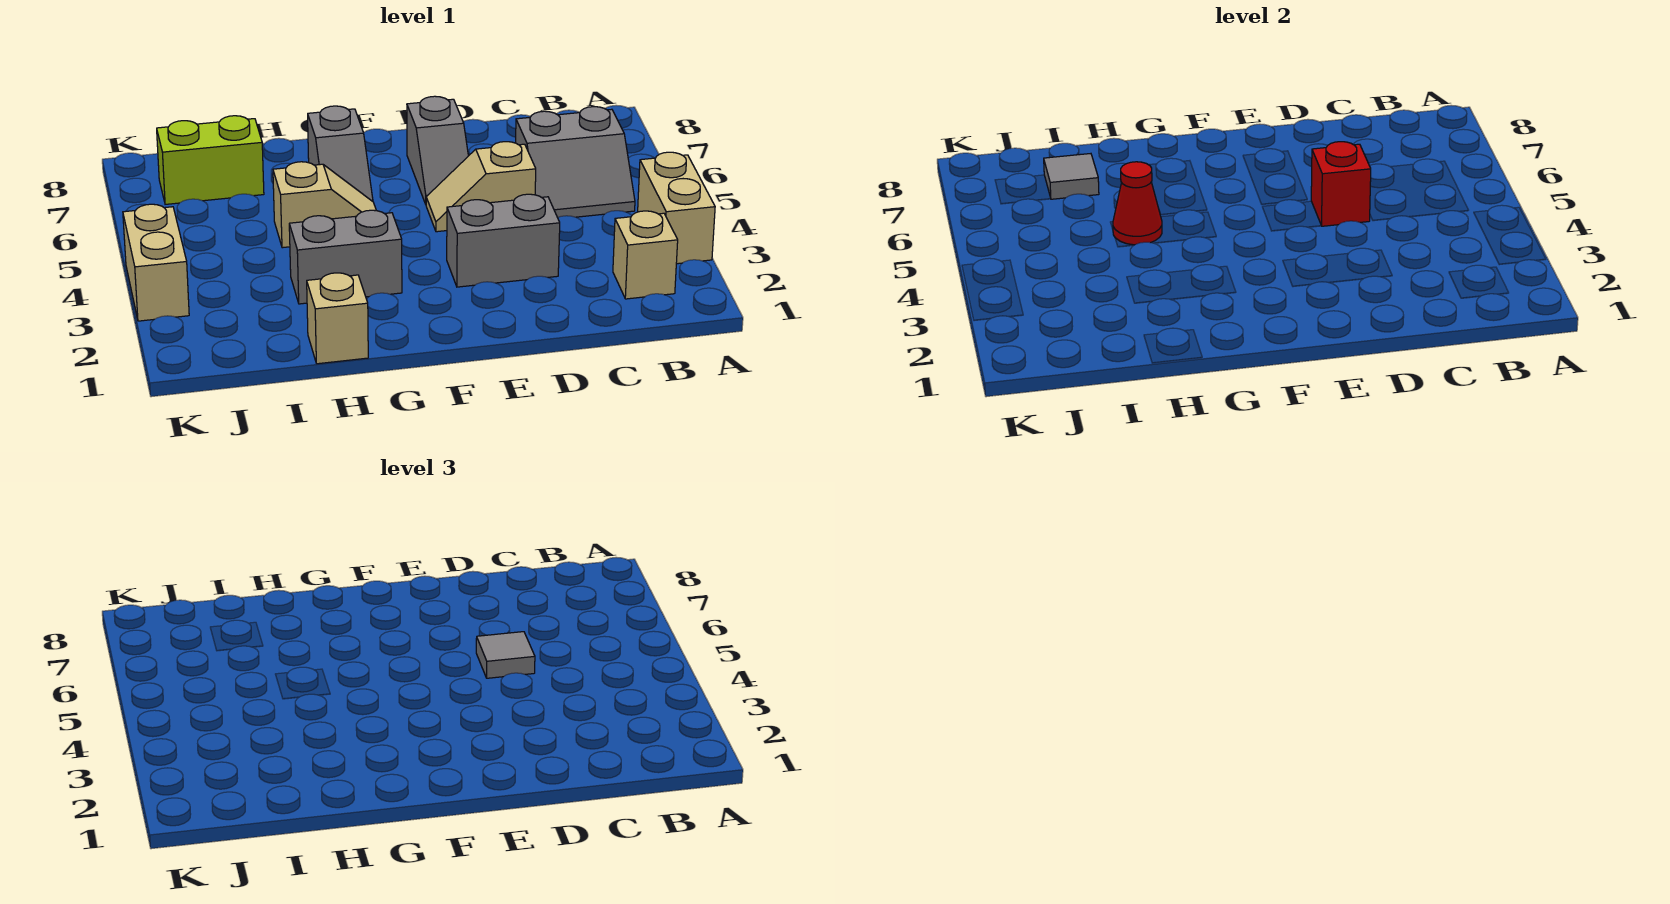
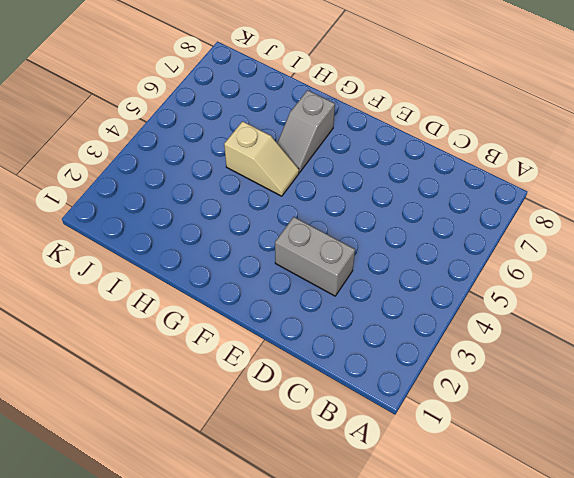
none -> tan 1x2 brick [638,152,715,264]
none -> tan 1x1 brick [613,211,678,299]
none -> grey 2x2 slope [516,107,635,217]

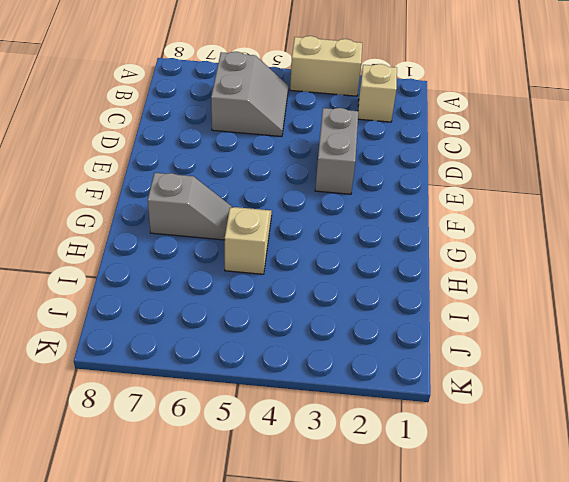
none -> tan 1x2 slope [426,142,536,232]
none -> grey 1x2 slope [407,96,468,204]
none -> grey 1x2 brick [289,210,402,304]

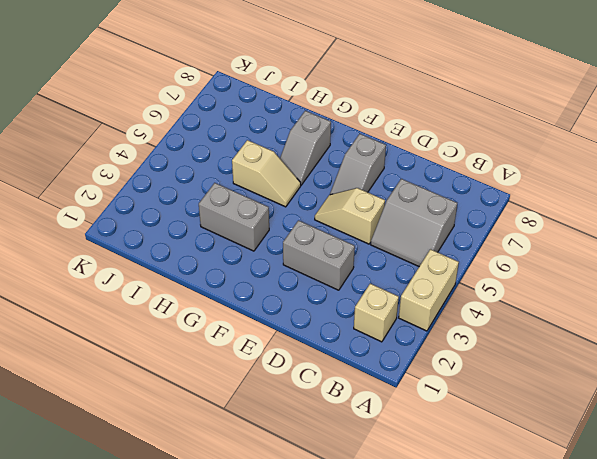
none -> tan 1x1 brick [307,273,368,364]
none -> lime 1x2 brick [157,116,264,204]
none -> tan 1x2 brick [123,204,189,321]

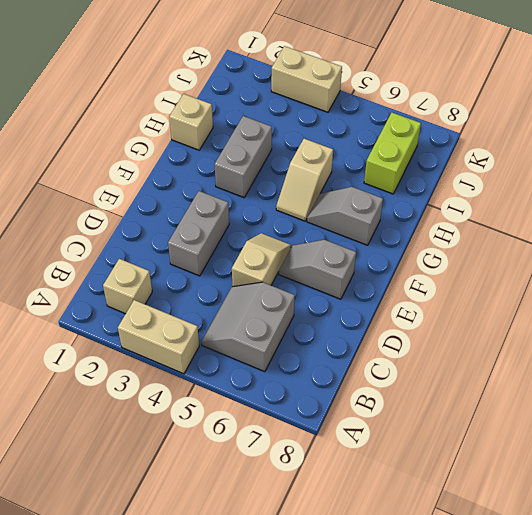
none -> red 1x1 brick [1311,142,1371,226]
none -> red 1x1 cone [1113,162,1162,245]
none -> grey 1x1 tile [1044,154,1099,199]

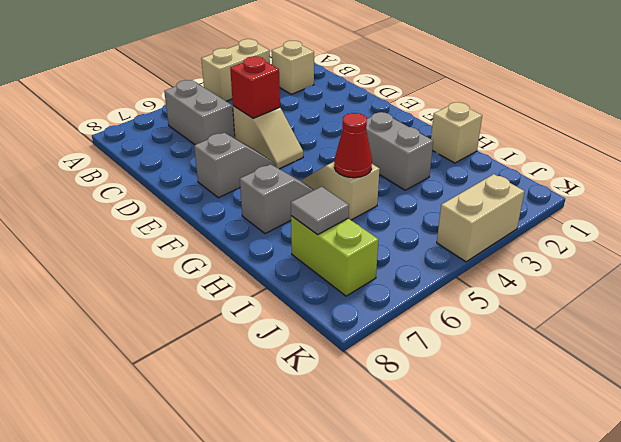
none -> grey 1x2 brick [447,194,560,287]
none -> grey 1x1 tile [476,632,535,678]

